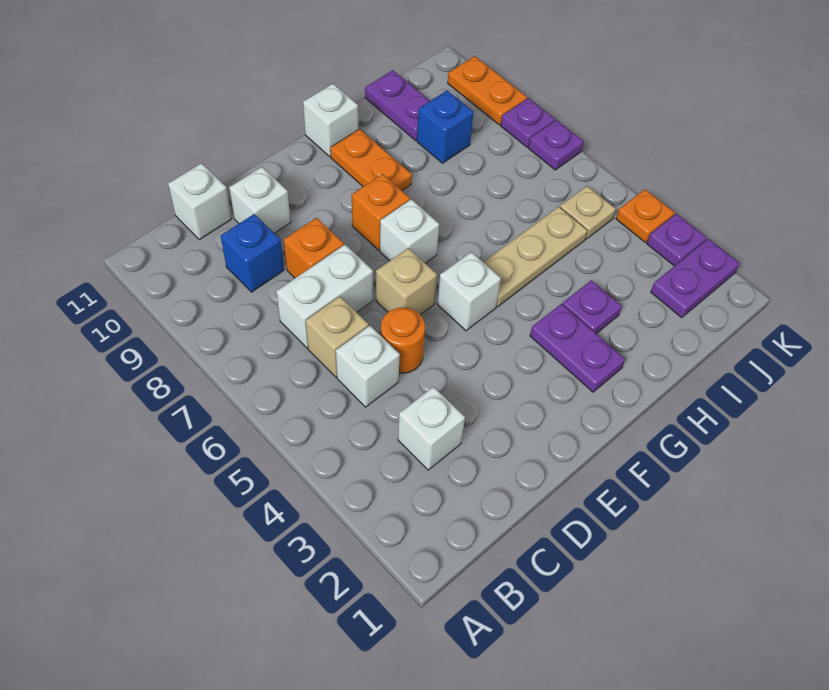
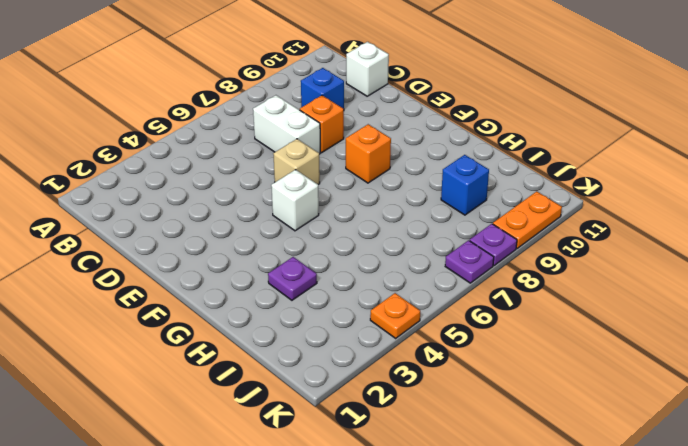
none -> white 1x1 brick [398,387,465,470]
none -> white 1x1 brick [336,326,400,407]
none -> tan 1x1 brick [306,296,368,377]

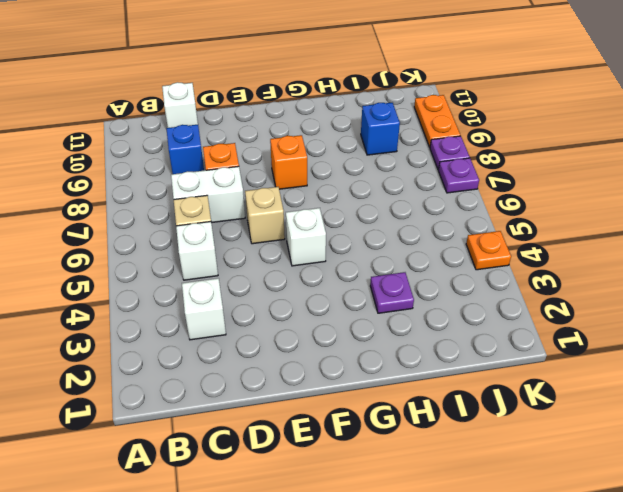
none -> orange 1x1 round brick [381,308,425,373]
none -> white 1x1 brick [229,167,291,233]
none -> white 1x1 brick [380,199,439,263]

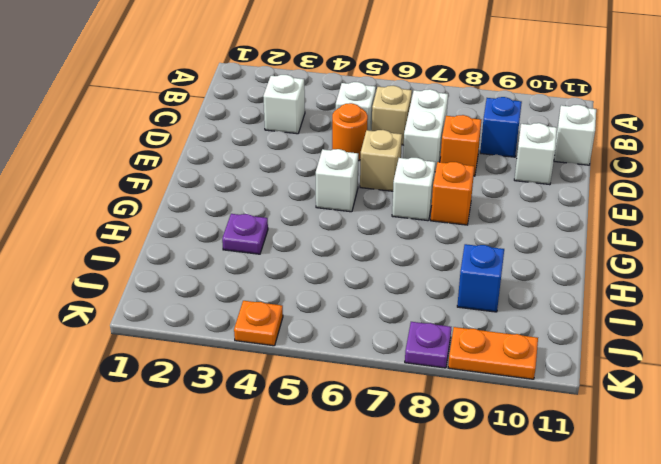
none -> purple 1x2 plate [530,304,625,392]
none -> tan 1x3 plate [484,207,588,307]
none -> orange 1x2 plate [330,129,412,191]

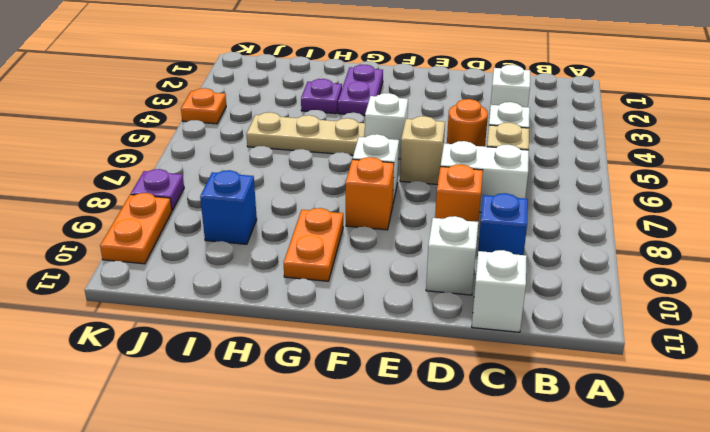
none -> white 1x1 brick [303,84,358,156]
none -> purple 1x2 plate [365,70,430,140]
none -> purple 1x2 plate [651,239,740,318]

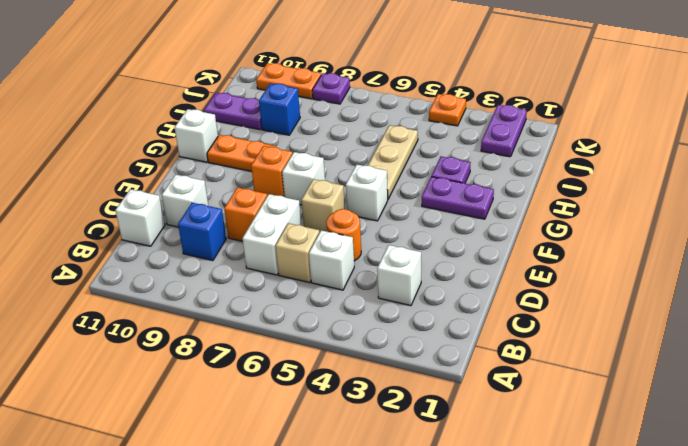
none -> tan 1x1 plate [560,186,616,239]
none -> purple 1x1 plate [647,214,707,266]
none -> purple 1x1 plate [528,120,584,170]

